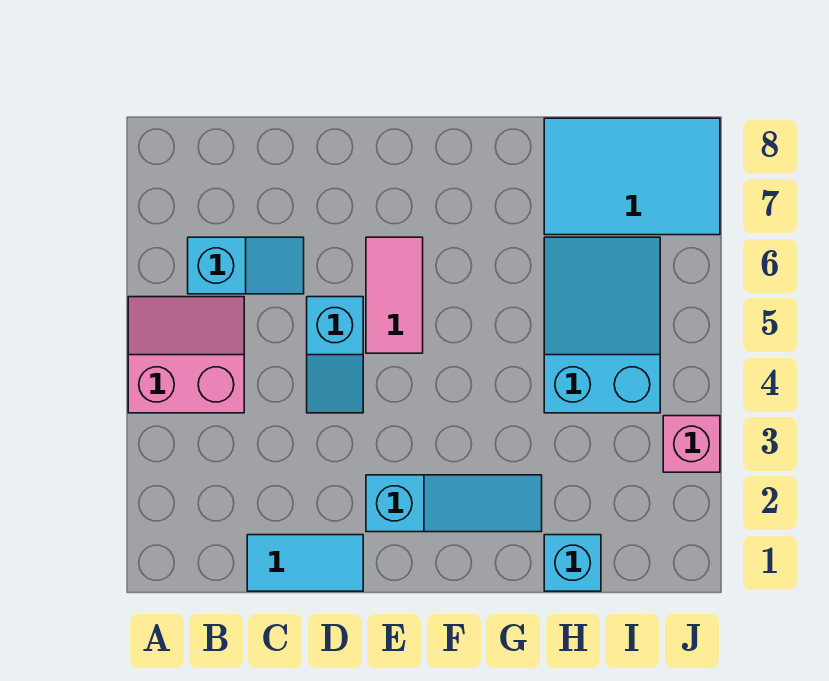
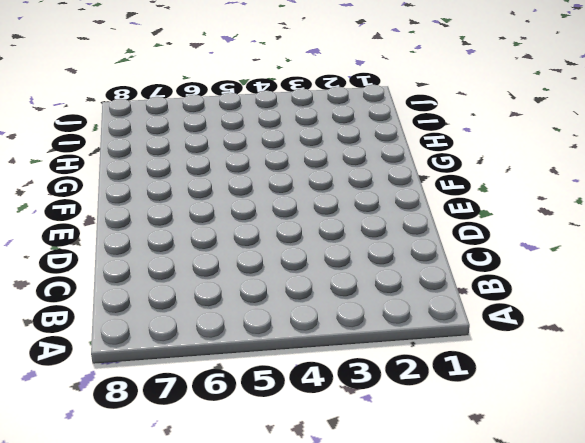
none -> pink 2x2 slope [128,297,244,413]
none -> cyan 1x2 slope [188,237,304,294]

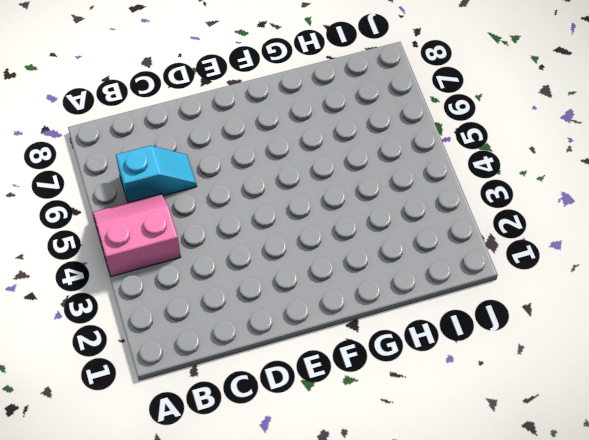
none -> cyan 1x2 tile [247,535,363,591]
none -> cyan 1x2 slope [307,297,363,413]

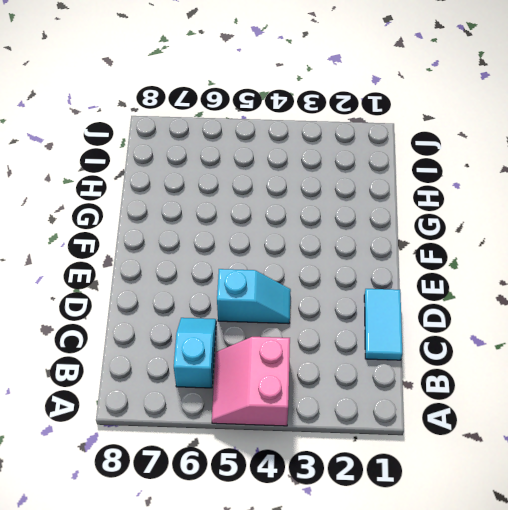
none -> cyan 1x3 slope [366,475,542,532]
none -> pink 1x2 tile [366,237,423,353]

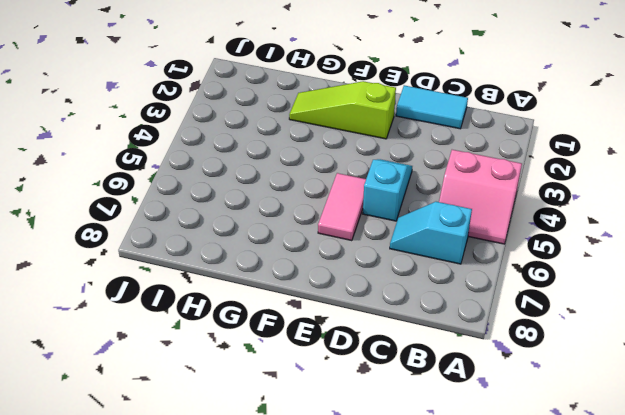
lime 1x3 slope [289,81,396,139] -> cyan 1x3 slope [366,475,542,532]
none -> cyan 1x1 brick [544,535,601,591]
none -> cyan 2x3 slope [544,237,660,413]

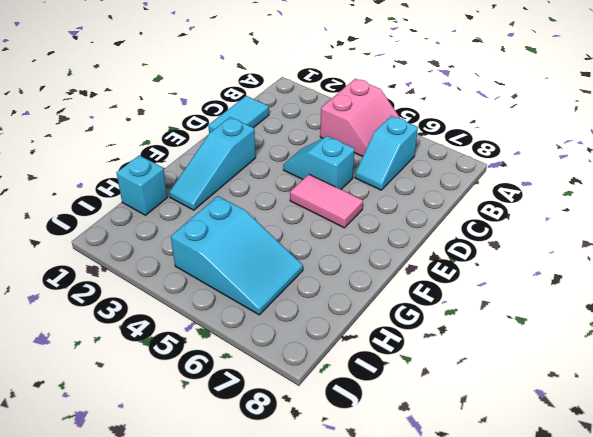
none -> cyan 2x3 tile [544,118,720,235]
none -> pink 1x1 brick [663,416,720,472]

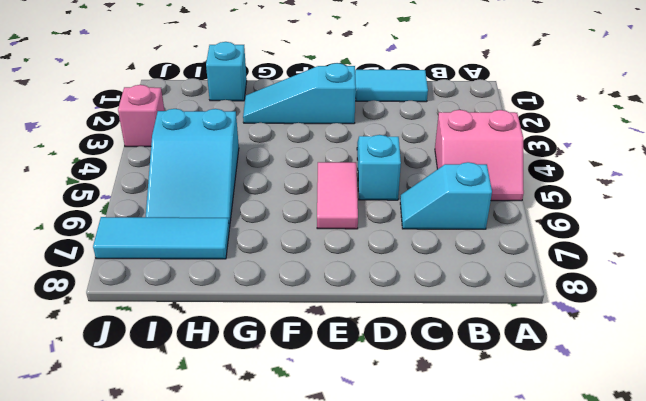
cyan 1x3 tile [93,217,229,259] -> cyan 2x3 tile [544,118,720,235]

